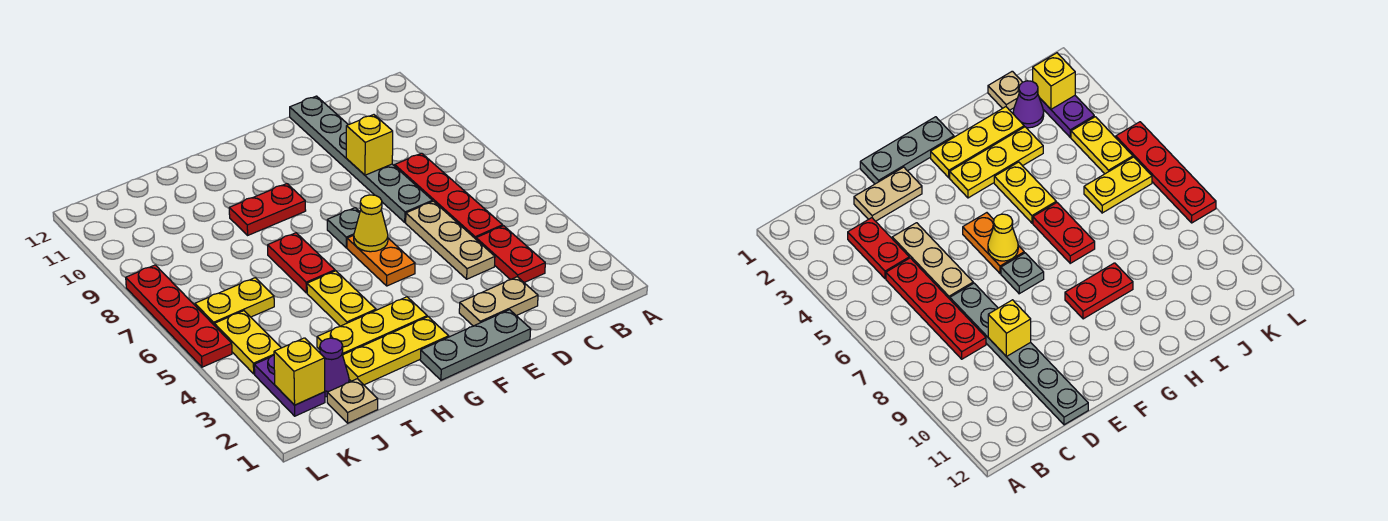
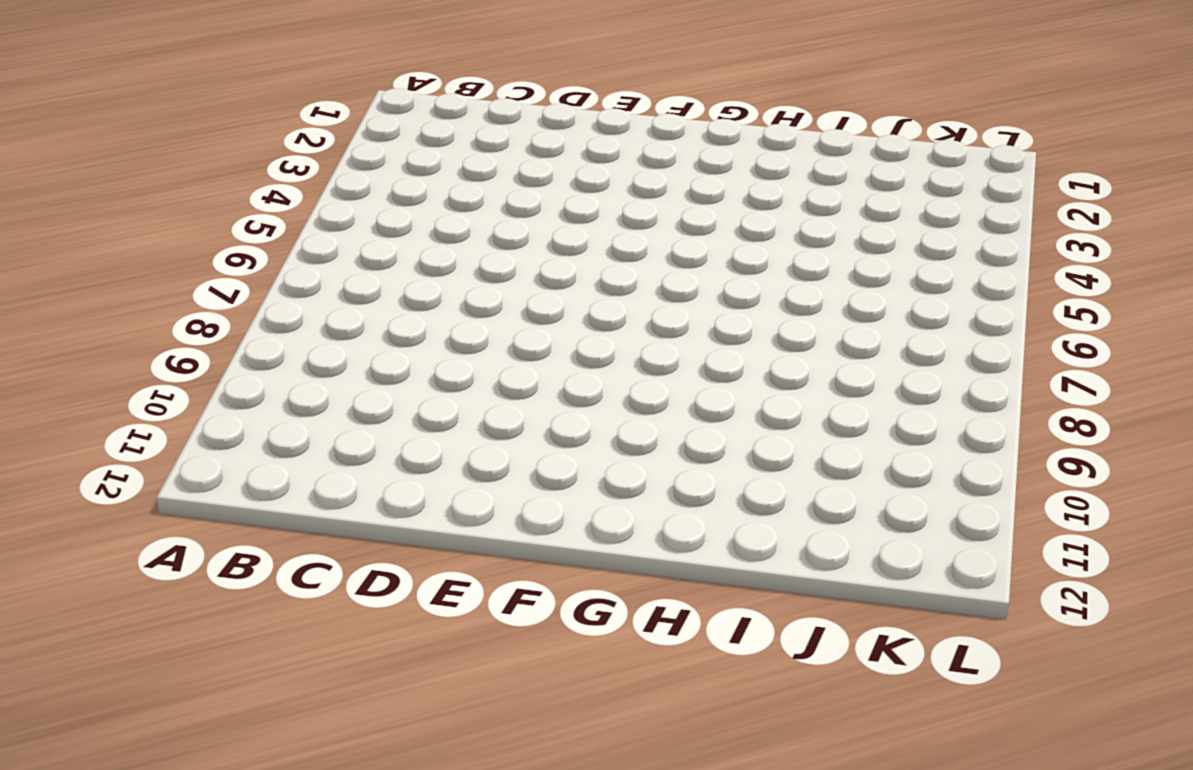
none -> red 1x2 plate [476,226,545,283]
none -> red 1x4 plate [395,153,503,239]
none -> tan 1x2 plate [459,277,538,326]

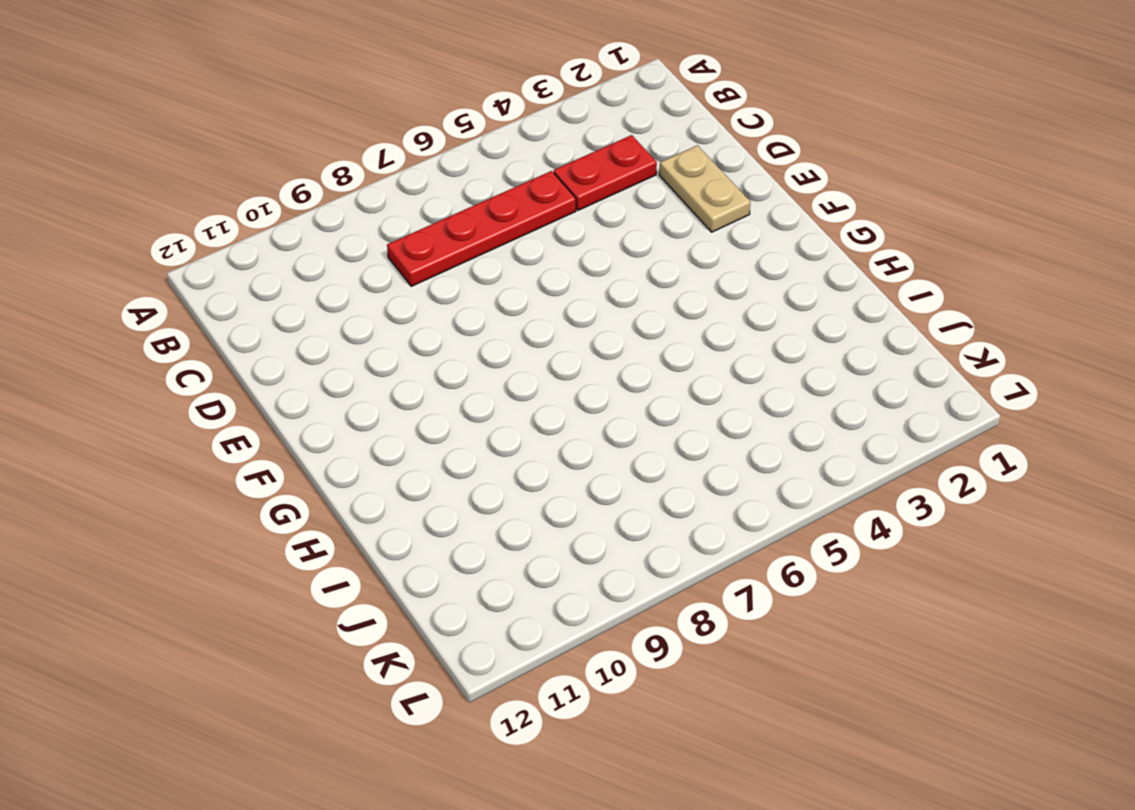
none -> tan 1x3 plate [406,201,495,279]
none -> grey 1x6 plate [290,96,432,222]
none -> grey 1x3 plate [420,310,531,380]

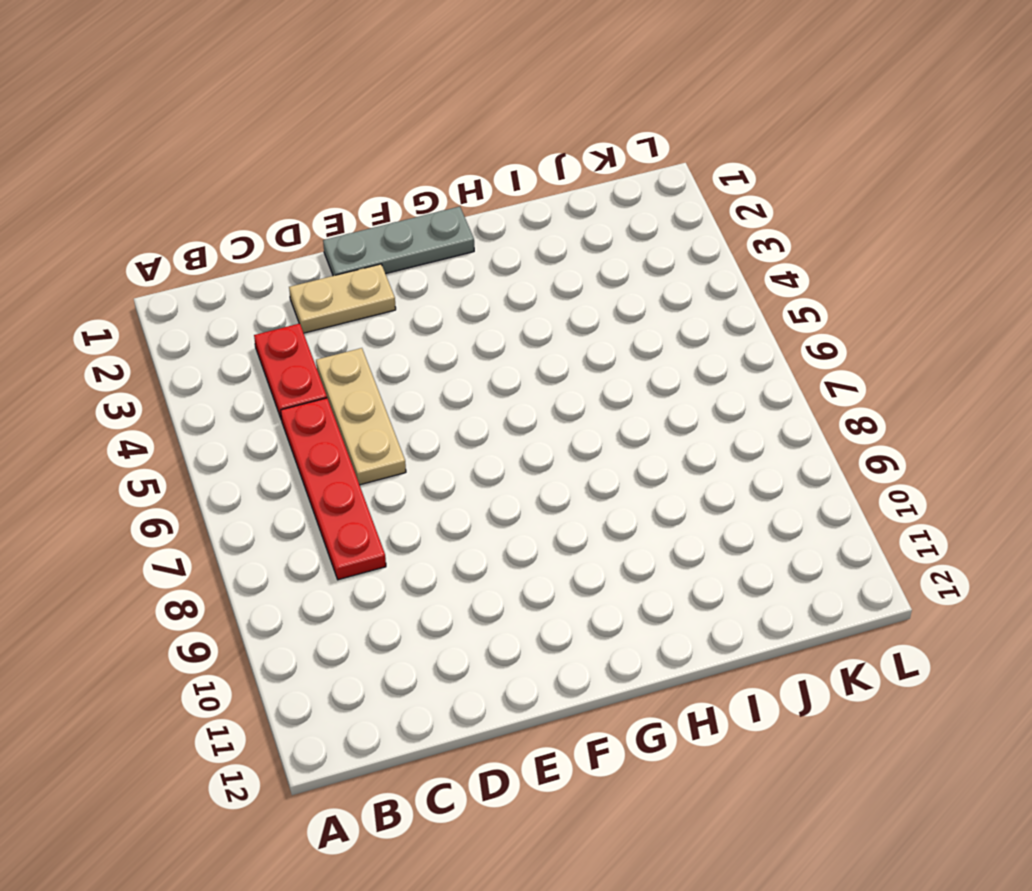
none -> grey 1x6 plate [290,96,432,222]
none -> orange 1x2 plate [347,235,415,286]
none -> grey 1x1 plate [327,208,360,248]

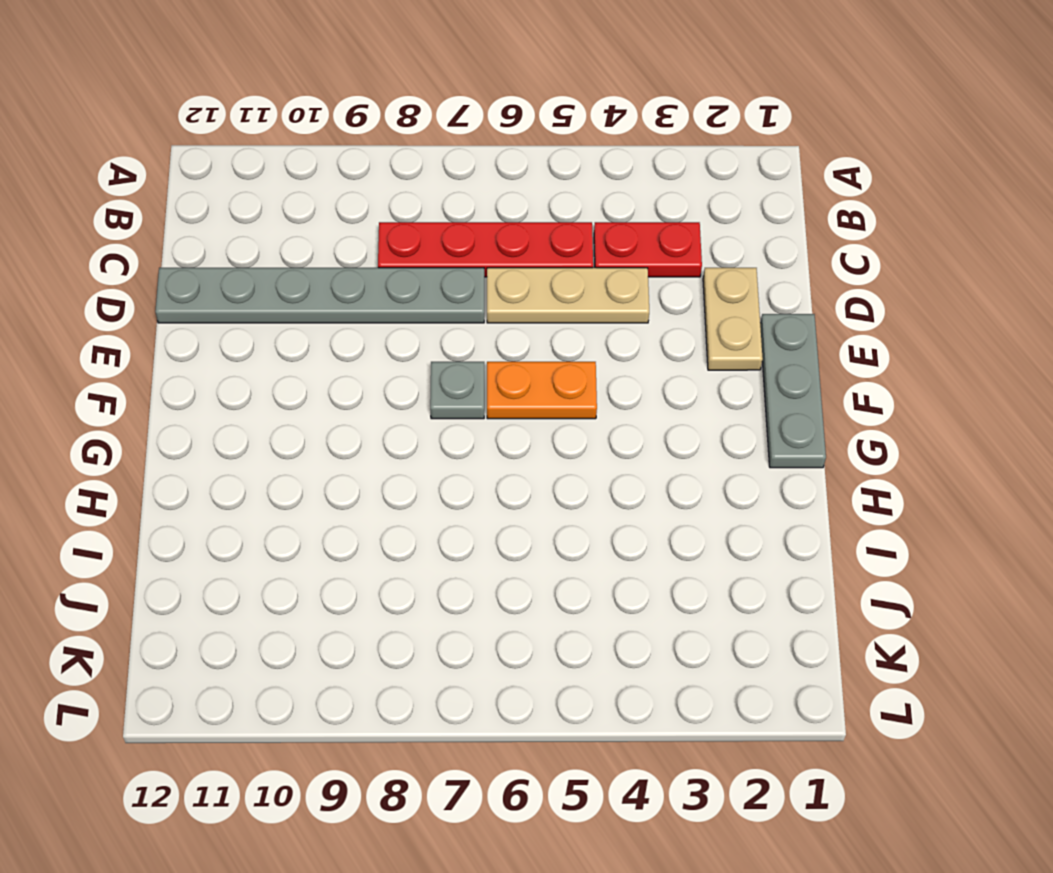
none -> yellow 1x3 plate [343,317,449,385]
none -> yellow 1x3 plate [317,297,427,355]
none -> red 1x2 plate [229,184,306,235]

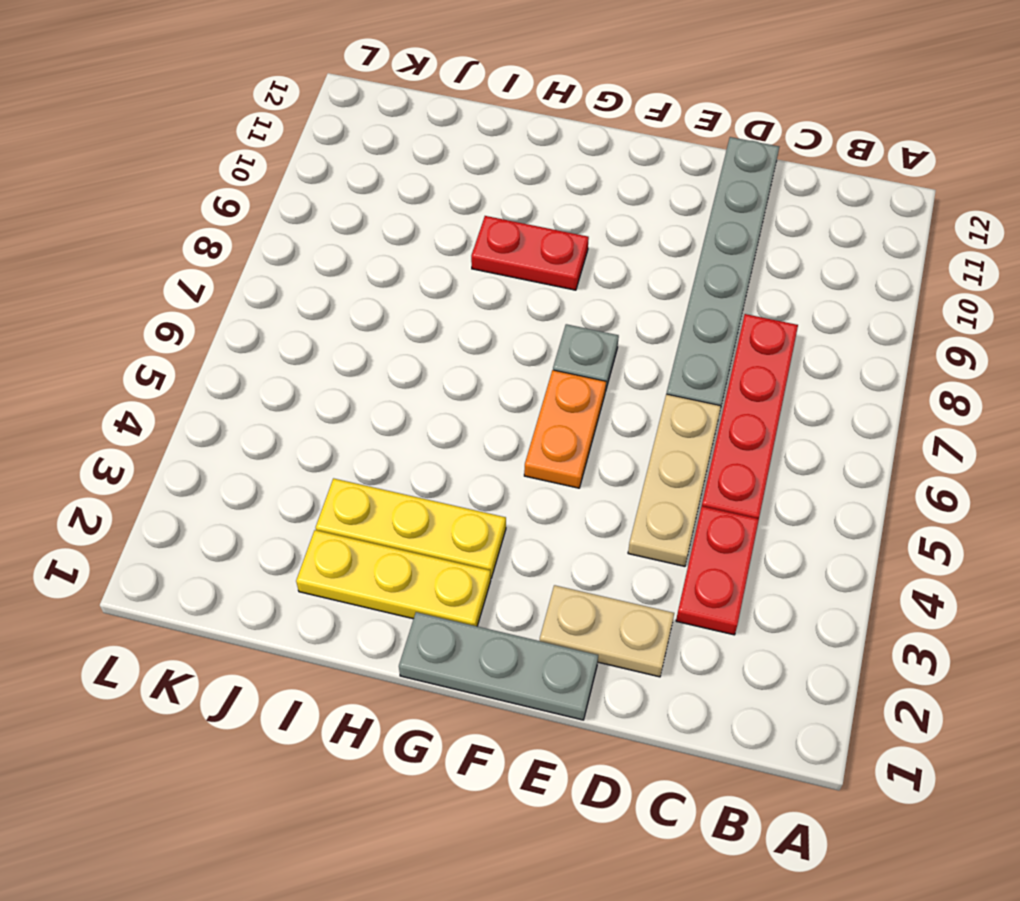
none -> yellow 1x2 plate [307,271,376,326]
none -> red 1x2 plate [268,233,335,293]
none -> tan 1x1 plate [327,379,378,423]

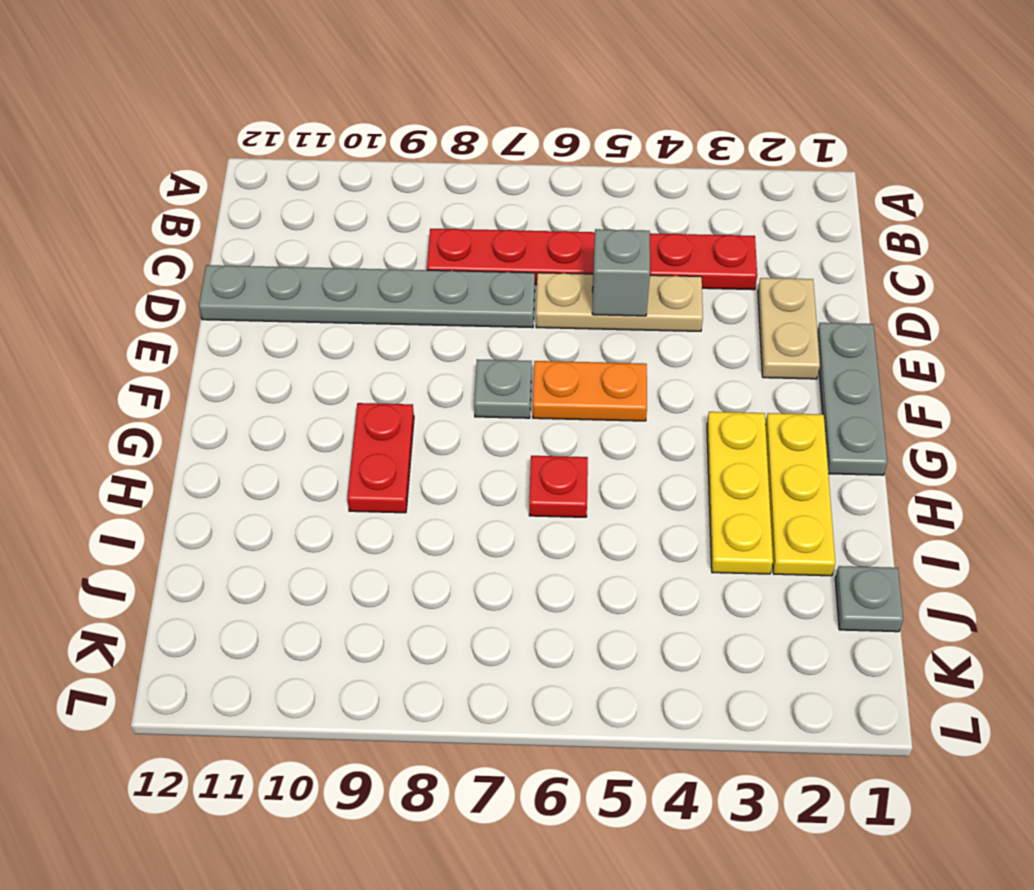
grey 1x1 brick [592,229,650,316] -> none
red 1x1 plate [529,456,588,517] -> red 1x2 plate [268,233,335,293]
grey 1x1 plate [835,566,903,632] -> tan 1x1 plate [327,379,378,423]
none -> yellow 1x2 plate [307,271,376,326]
none -> purple 1x1 cone [320,338,349,397]
none -> yellow 1x2 plate [195,278,274,325]

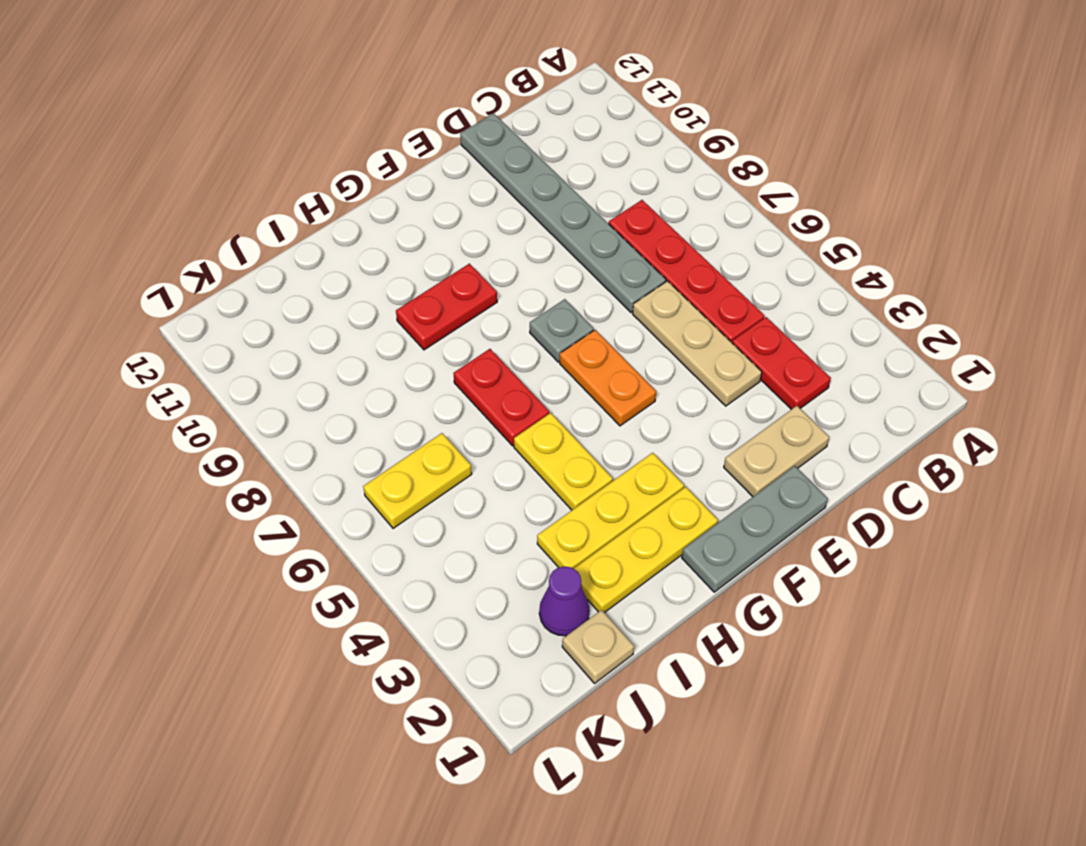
none -> purple 1x2 plate [254,355,325,416]
none -> yellow 1x2 plate [214,311,281,374]
none -> red 1x4 plate [126,265,232,367]

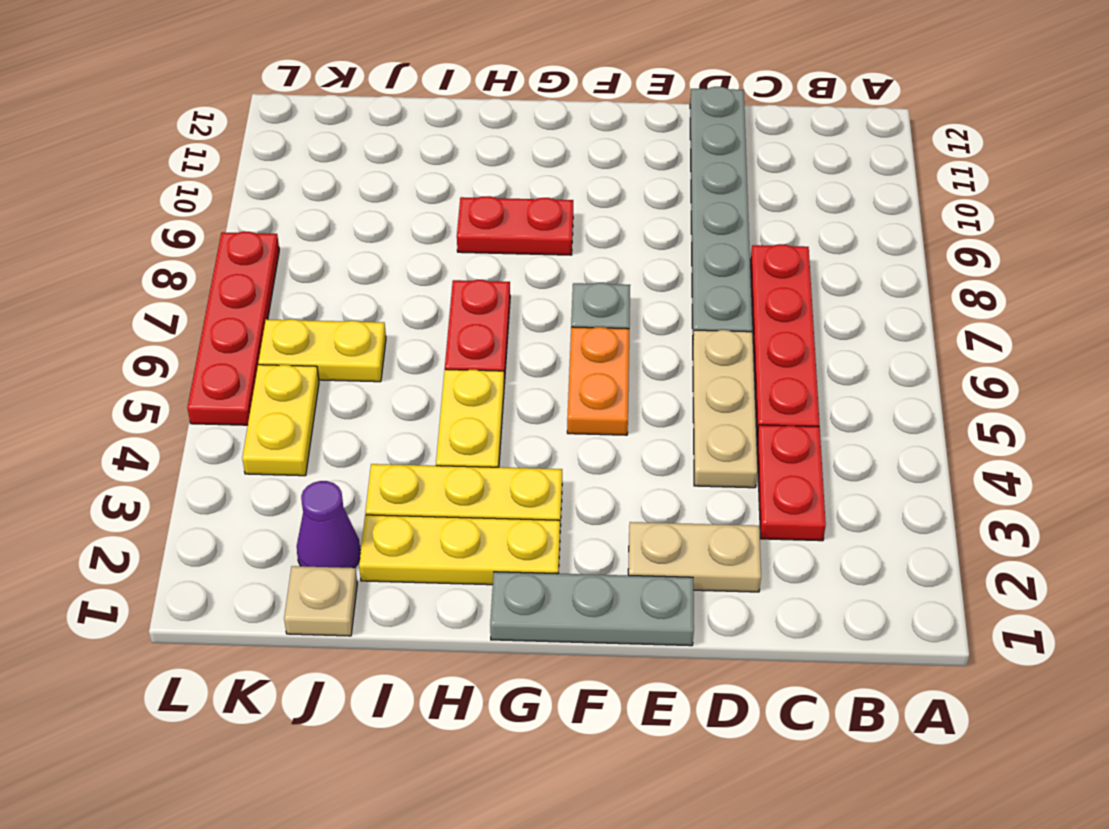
none -> purple 1x2 plate [254,355,325,416]
none -> yellow 1x1 brick [346,115,393,175]
none -> yellow 1x1 cone [354,195,388,252]

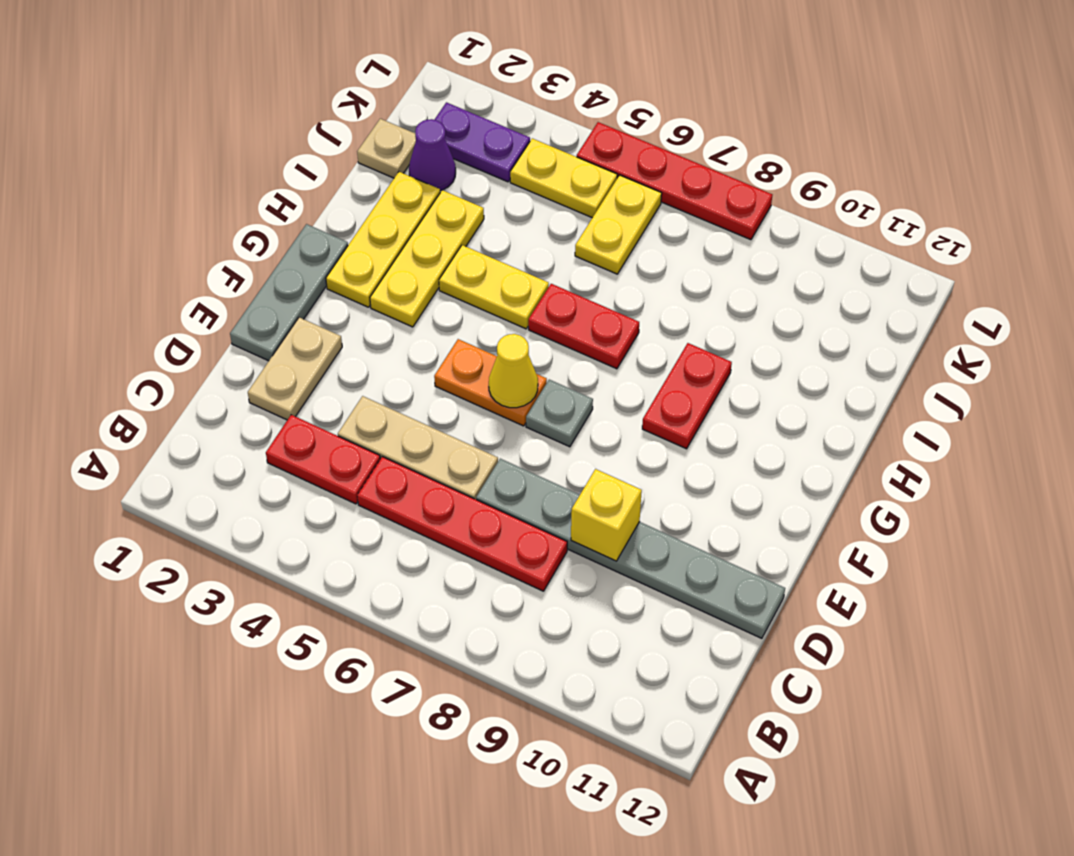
none -> yellow 1x1 brick [274,338,325,405]

